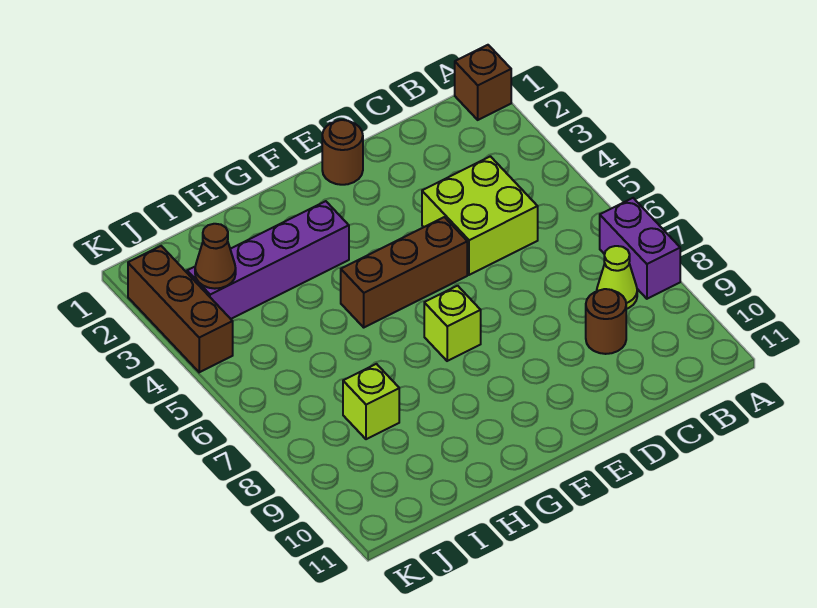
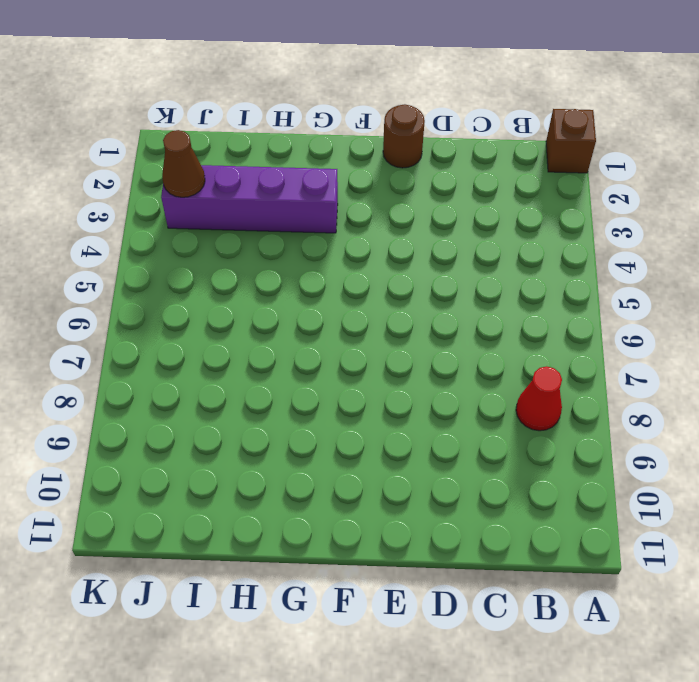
red 1x1 cone [516,366,562,431] -> lime 1x1 cone [597,246,637,309]
none -> purple 1x2 brick [600,198,680,299]
none -> lime 2x2 brick [422,156,538,275]
none -> brown 1x1 round brick [586,289,626,354]

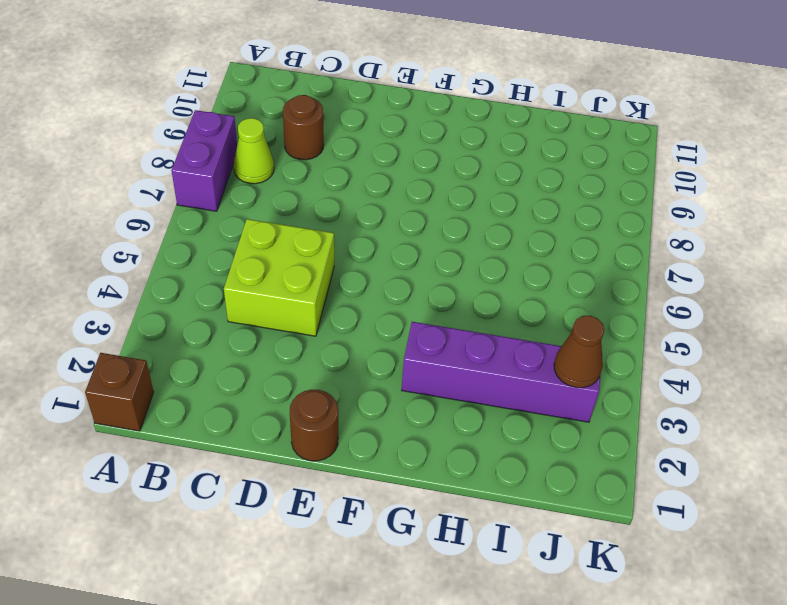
none -> brown 1x3 brick [341,217,467,327]
none -> lime 1x1 brick [424,286,481,361]
none -> lime 1x1 brick [343,364,399,439]

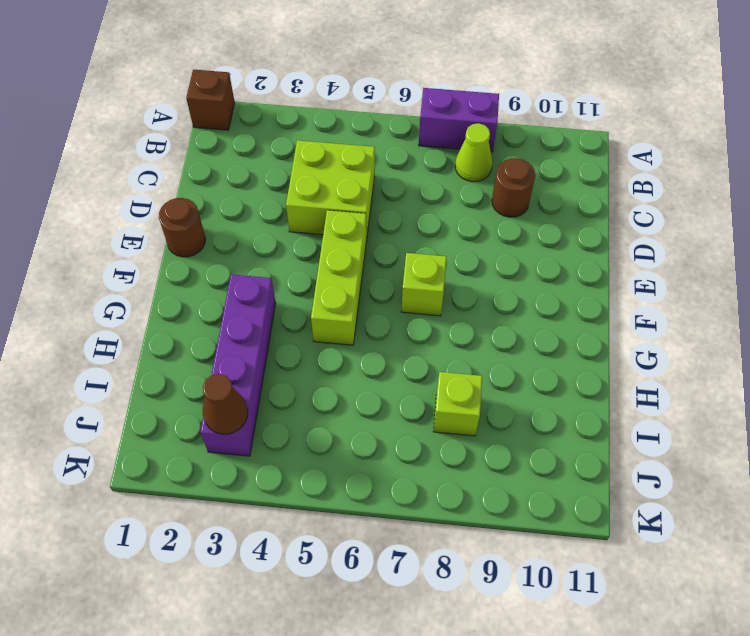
lime 1x3 brick [311,210,367,345] -> brown 1x3 brick [341,217,467,327]
none -> brown 1x3 brick [128,246,233,372]

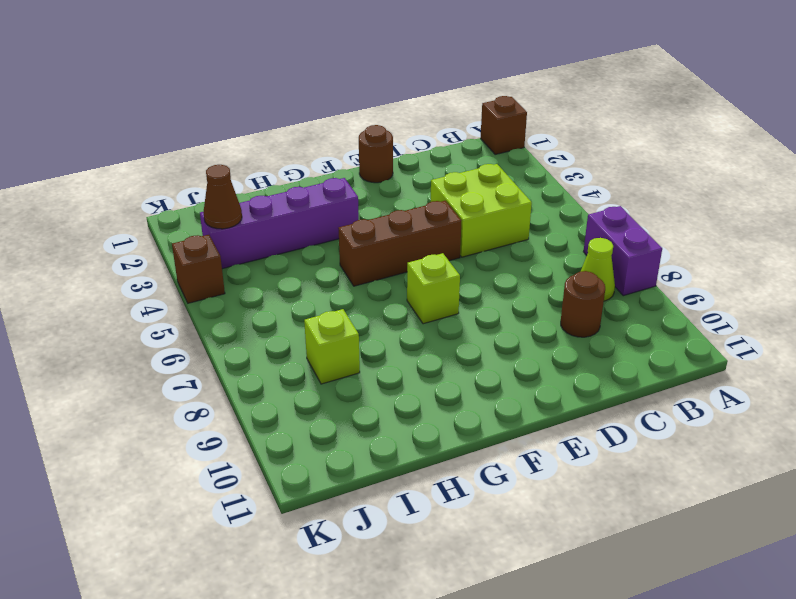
brown 1x1 brick [172,235,225,303] -> brown 1x3 brick [128,246,233,372]

